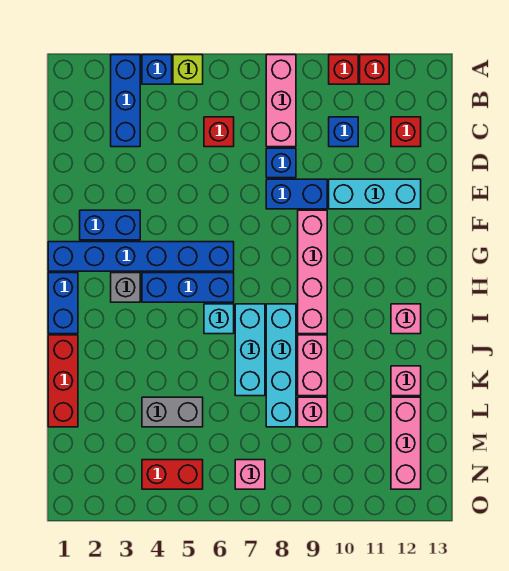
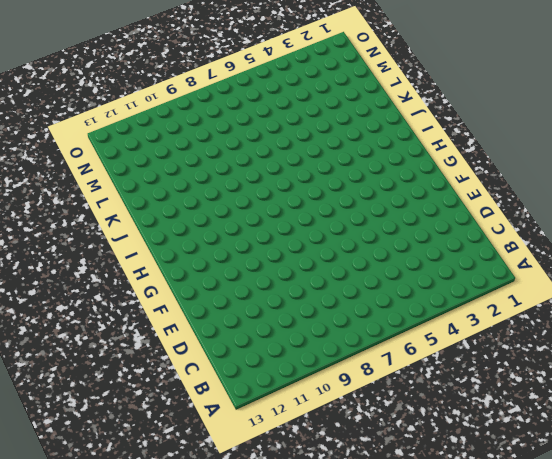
none -> blue 1x3 brick [111,55,140,147]
none -> blue 1x1 brick [142,55,172,84]
none -> lime 1x1 brick [173,55,203,84]
none -> pink 1x3 brick [266,55,296,147]

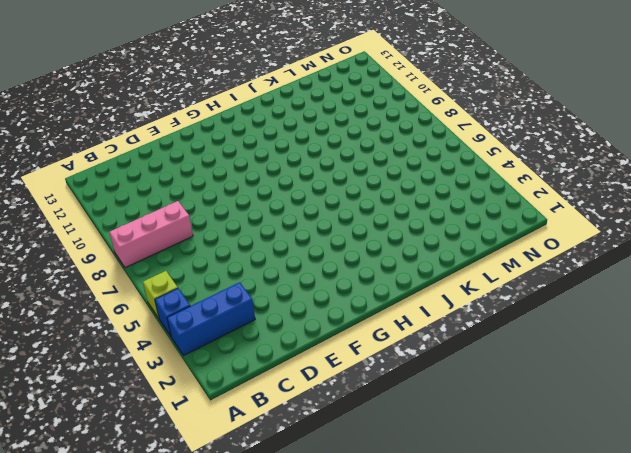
none -> red 1x1 brick [329,55,358,84]
none -> red 1x1 brick [360,55,389,84]
none -> red 1x1 brick [204,117,234,147]
none -> blue 1x1 brick [329,117,358,147]

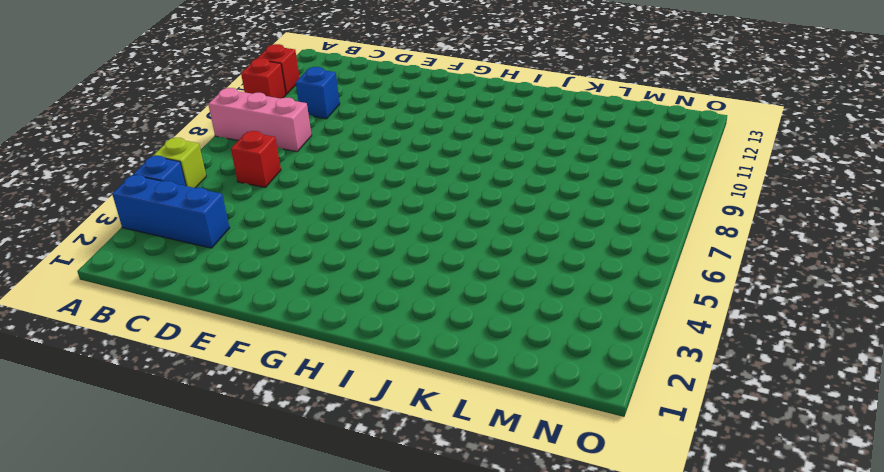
none -> red 1x1 brick [391,117,421,147]
none -> blue 1x1 brick [266,148,296,178]
none -> blue 1x2 brick [266,179,327,209]
none -> cyan 1x3 brick [329,179,421,209]

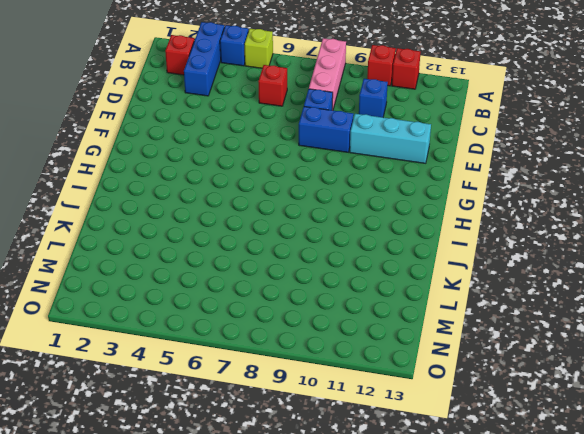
red 1x1 brick [165,35,194,75] -> red 1x1 brick moved to [391,117,421,147]
none -> blue 1x2 brick [80,210,140,240]
none -> pink 1x4 brick [298,210,327,334]
none -> blue 1x6 brick [48,242,234,271]
none -> blue 1x2 brick [48,273,78,334]

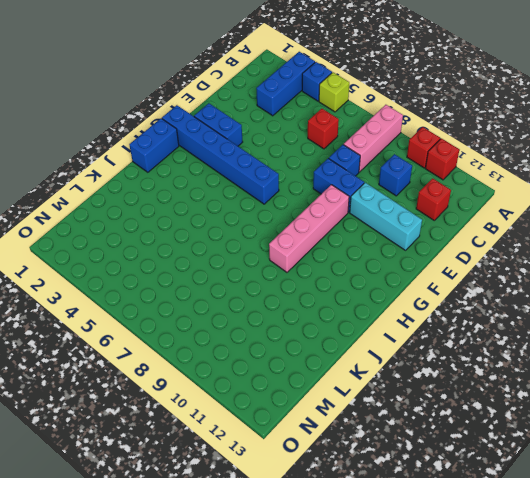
none -> grey 1x1 brick [111,273,140,302]
none -> blue 1x3 brick [142,273,234,302]
none -> cyan 1x1 brick [204,304,234,334]
none -> cyan 1x3 brick [235,304,265,396]

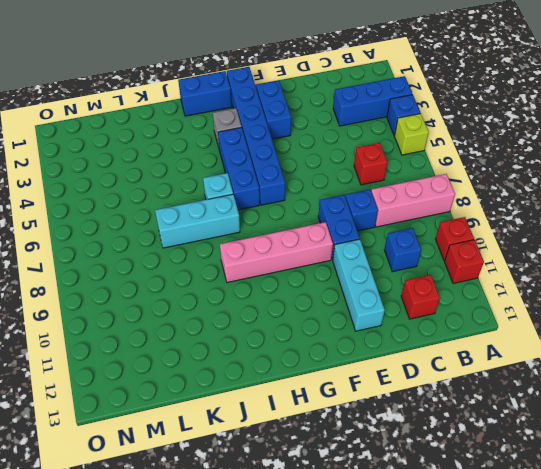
none -> cyan 1x4 brick [266,304,296,427]
none -> pink 1x1 brick [391,304,421,334]
none -> red 1x3 brick [48,335,78,427]
none -> pink 1x2 brick [298,335,327,396]

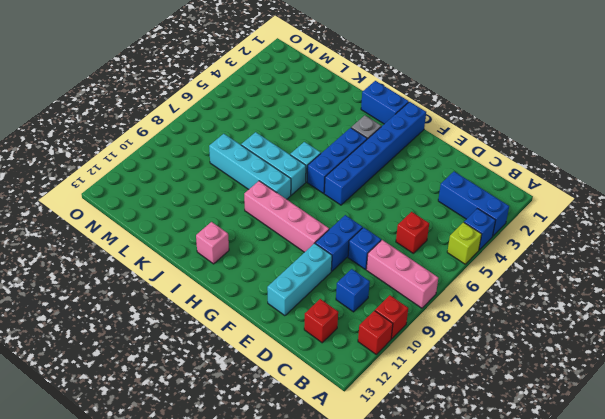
none -> blue 1x2 brick [80,210,140,240]
none -> red 1x3 brick [48,335,78,427]
none -> pink 1x2 brick [298,335,327,396]
none -> pink 1x1 brick [391,366,421,396]

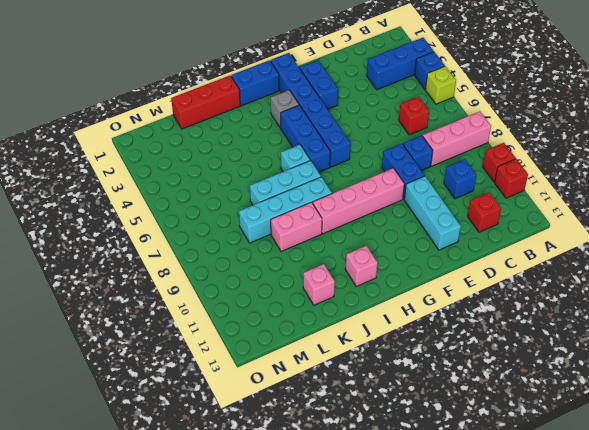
none -> grey 1x2 brick [142,397,203,427]
none -> pink 1x1 brick [298,397,327,427]
none -> pink 1x3 brick [391,397,421,489]
none -> red 1x2 brick [142,460,203,489]

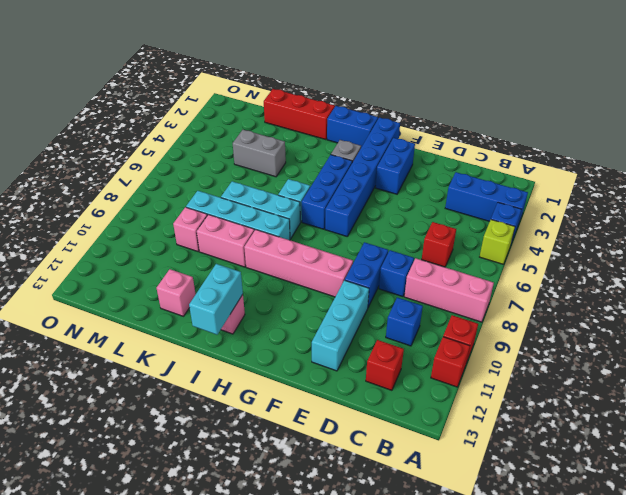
cyan 1x2 brick [189,264,243,335] -> none
grey 1x2 brick [233,130,286,177] -> grey 1x2 brick turned to [142,397,203,427]
none -> pink 1x3 brick [391,397,421,489]
none -> red 1x2 brick [142,460,203,489]
none -> pink 1x1 brick [235,460,265,489]

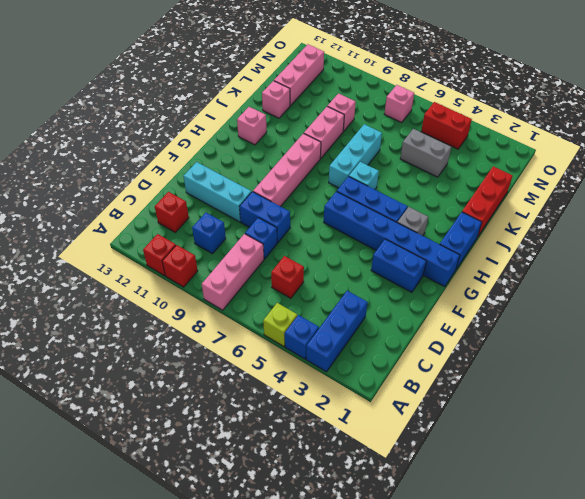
none -> cyan 1x4 brick [266,304,296,427]

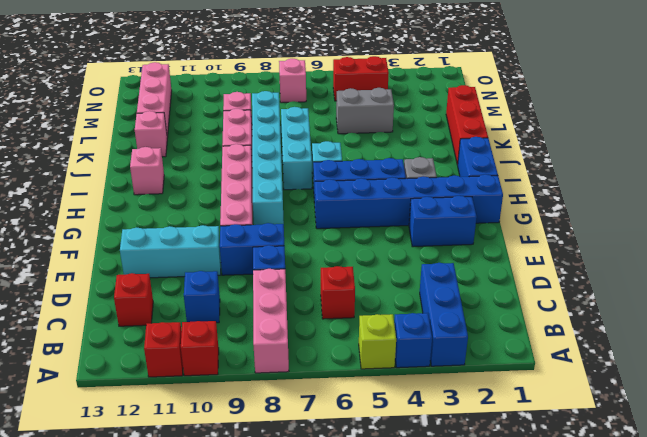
cyan 1x6 brick [252,91,284,225] -> cyan 1x4 brick [266,304,296,427]

